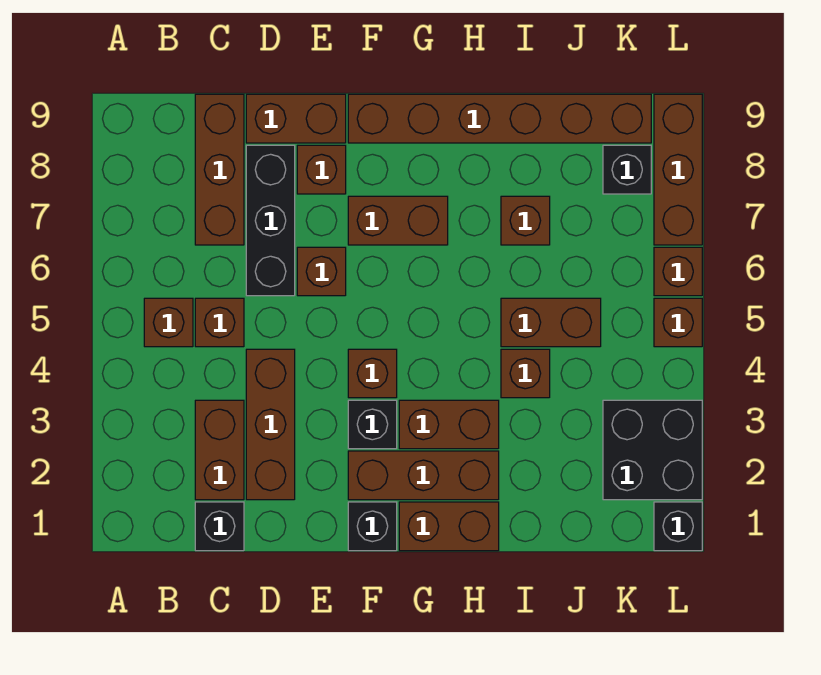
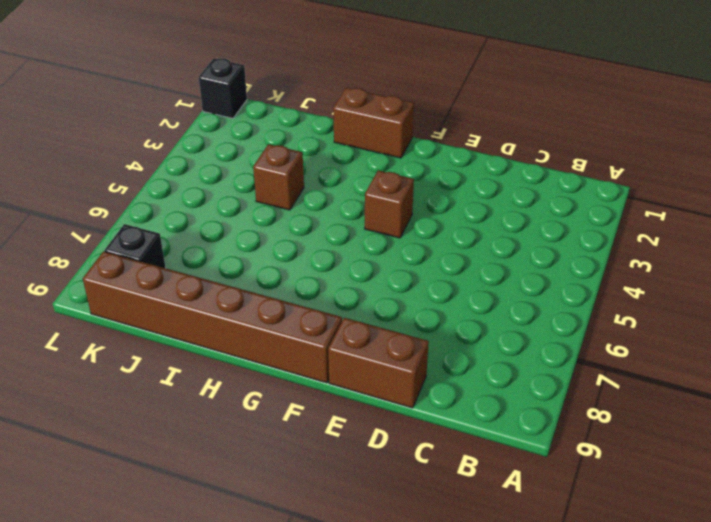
none -> brown 1x1 brick [144,298,193,347]
none -> black 1x1 brick [195,502,244,551]
none -> brown 1x2 brick [195,400,244,500]

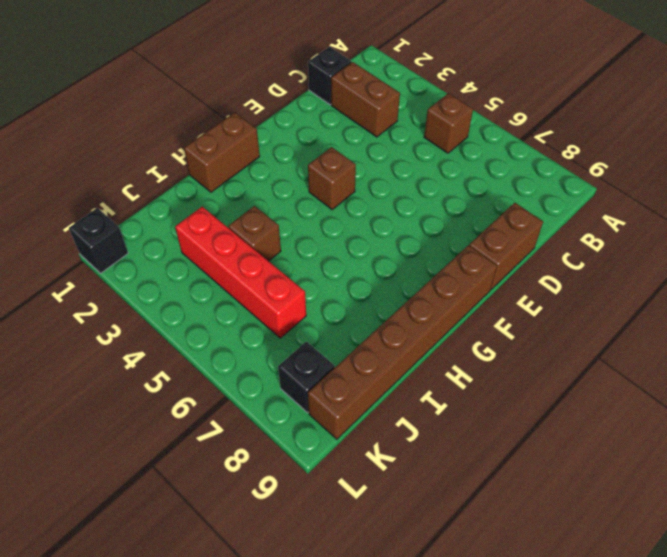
red 1x4 brick [175,207,306,338] -> brown 1x2 brick [501,298,601,347]
none -> brown 1x1 brick [195,298,244,347]
none -> brown 1x3 brick [195,94,244,245]
none -> brown 1x3 brick [246,349,295,500]

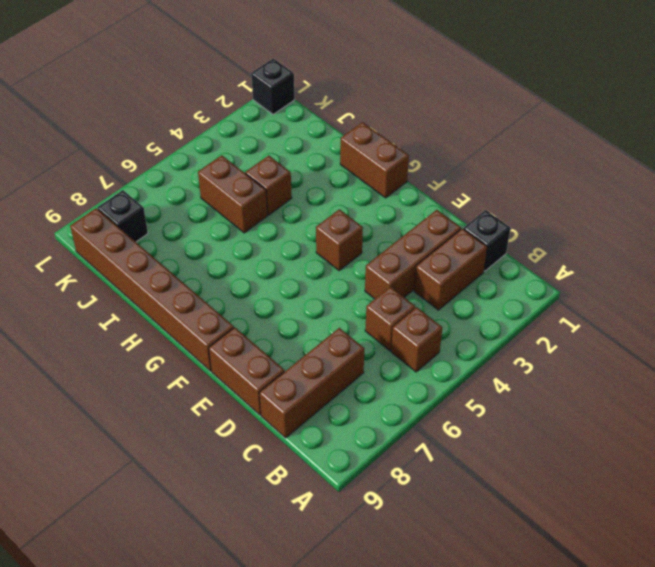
none -> black 1x3 brick [246,145,295,296]
none -> brown 1x1 brick [297,247,346,296]
none -> brown 1x1 brick [297,145,346,194]

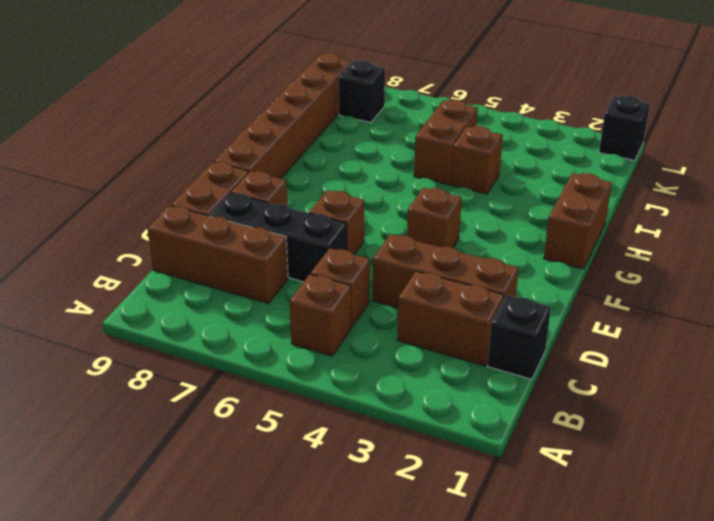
none -> black 1x1 brick [348,502,397,551]
none -> brown 1x3 brick [348,451,499,500]
none -> black 1x1 brick [348,400,397,449]

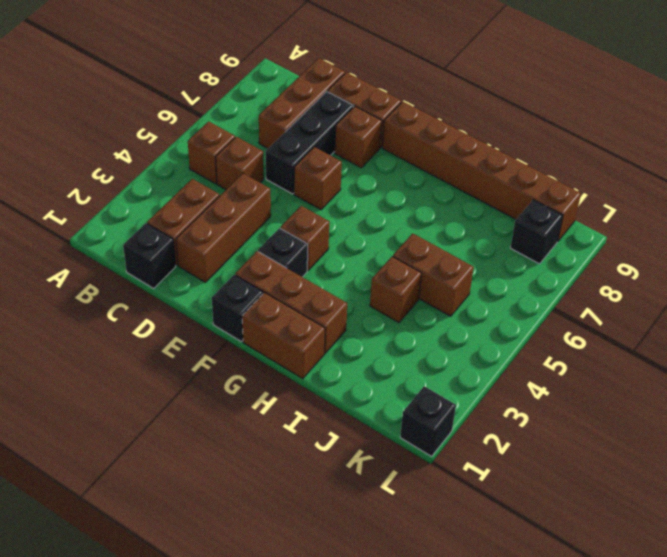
none -> brown 1x2 brick [348,196,448,245]
none -> brown 1x2 brick [399,400,499,449]
none -> brown 1x1 brick [501,196,550,245]

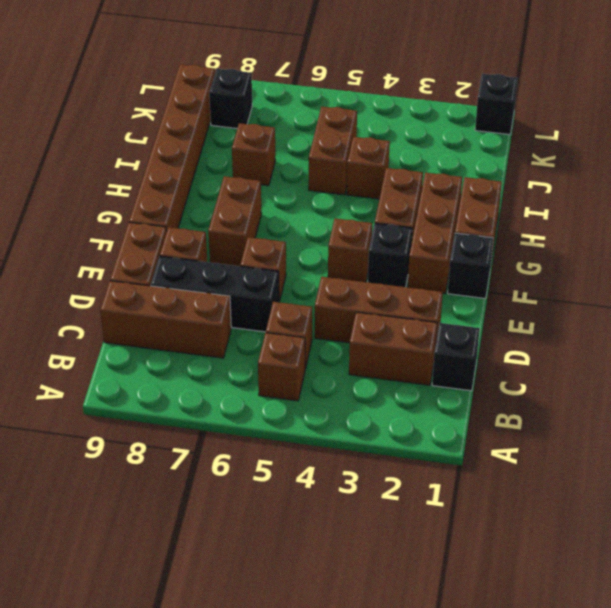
none -> black 2x2 brick [603,400,702,500]
none -> brown 1x1 brick [654,298,702,347]
none -> brown 1x1 brick [654,247,702,296]

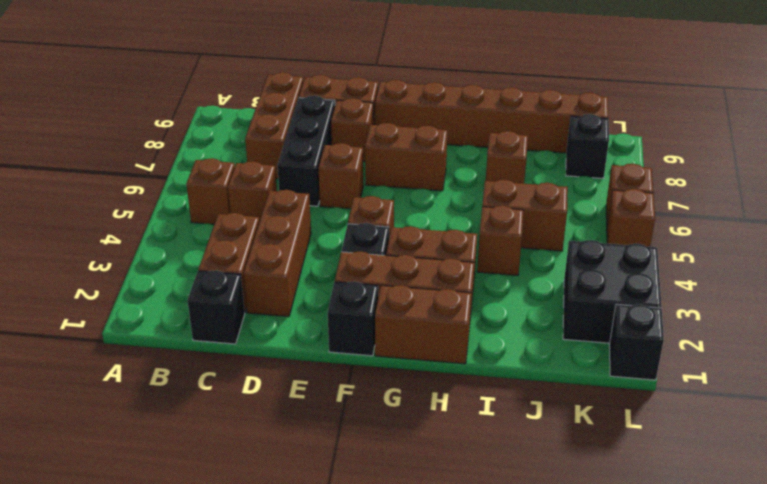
none -> brown 1x3 brick [654,94,702,245]

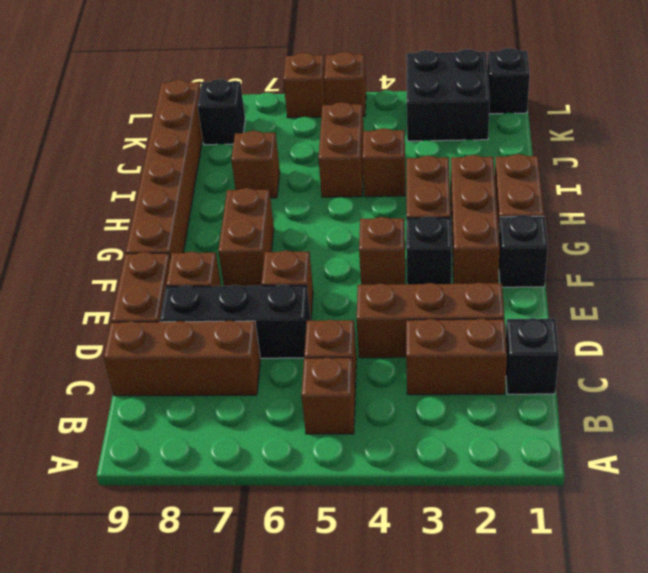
none -> brown 1x3 brick [654,94,702,245]

